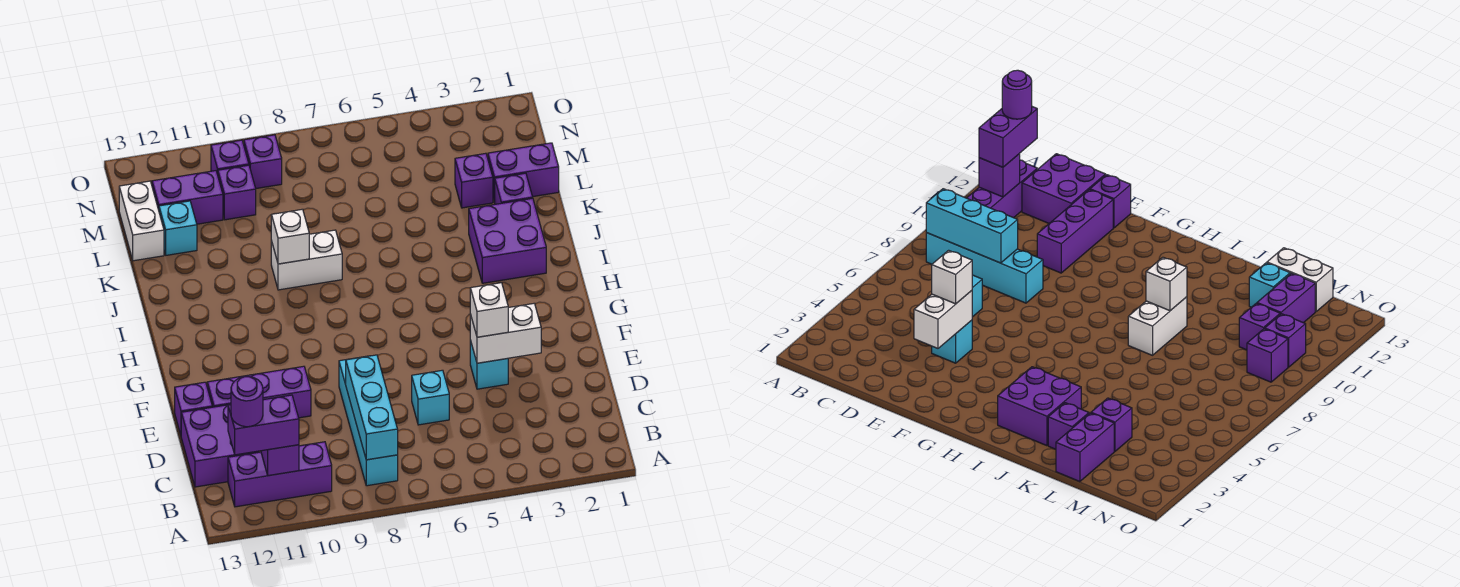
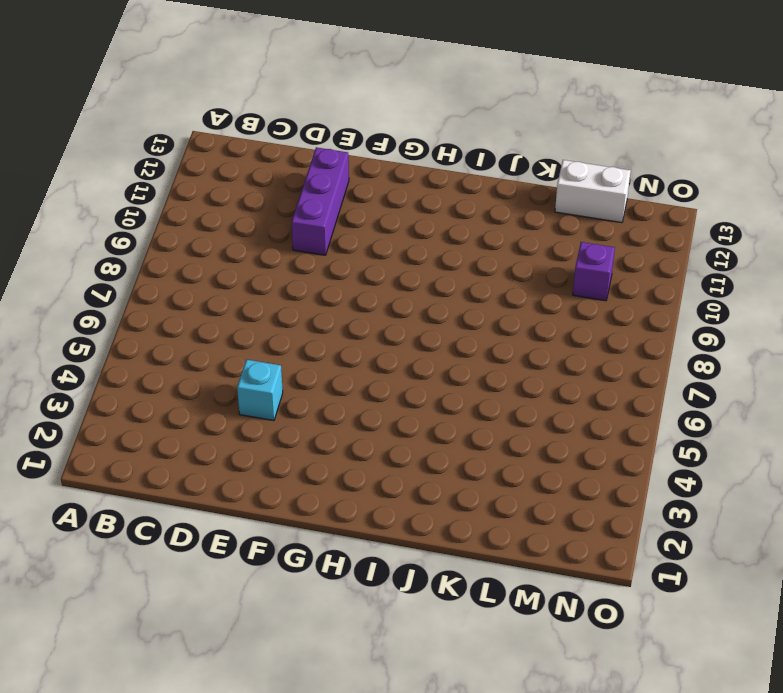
none -> cyan 1x4 brick [339,356,398,486]
none -> purple 1x3 brick [228,442,332,507]
none -> purple 2x2 brick [181,404,259,487]

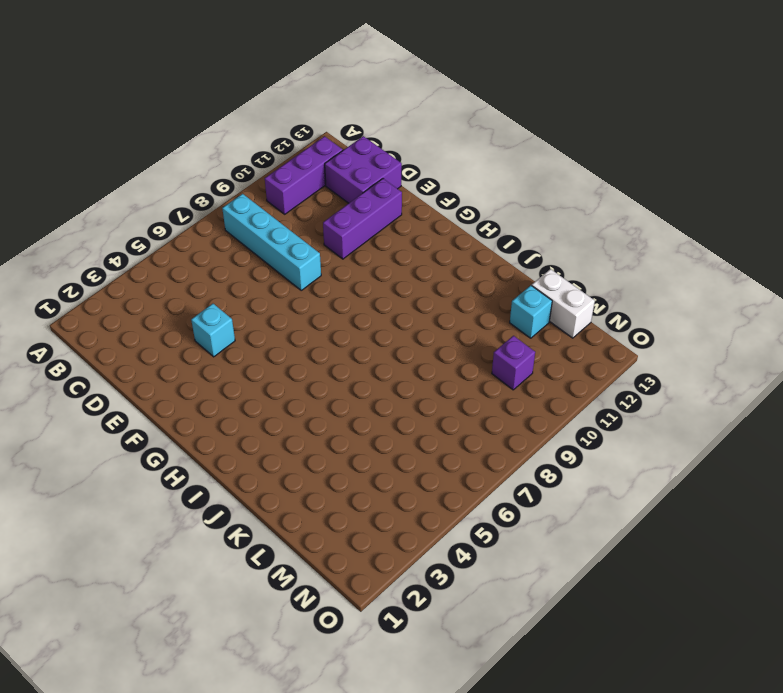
none -> cyan 1x1 brick [412,370,449,425]
none -> purple 1x1 brick [175,382,212,435]
none -> purple 2x2 brick [469,198,546,283]

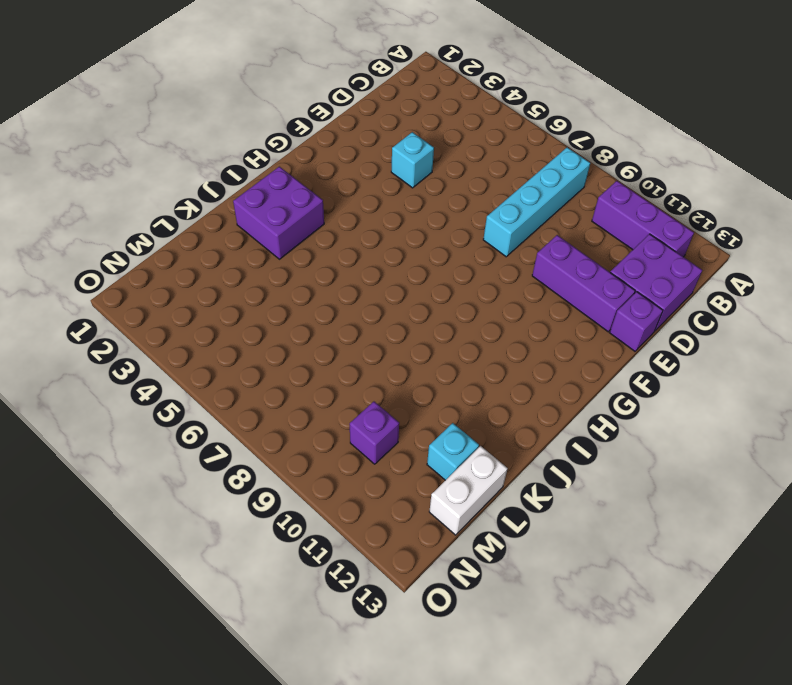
none -> cyan 1x1 brick [412,370,449,425]
none -> white 1x2 brick [271,230,342,290]
none -> purple 1x1 brick [495,173,533,204]

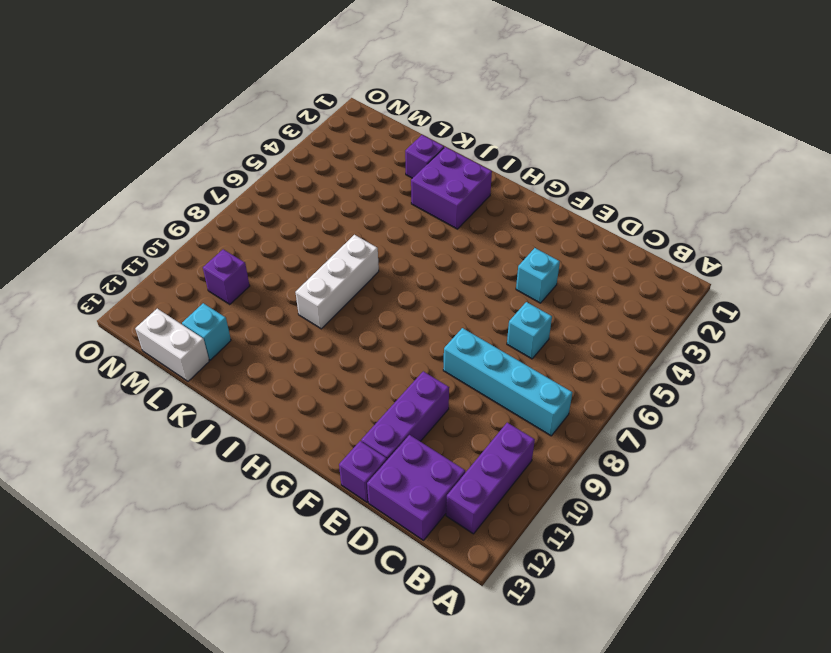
white 1x3 brick [295,235,379,329] -> white 1x2 brick [271,230,342,290]
none -> purple 1x2 brick [488,143,559,202]
none -> purple 1x1 brick [455,153,493,208]
none -> purple 1x2 brick [152,171,223,224]

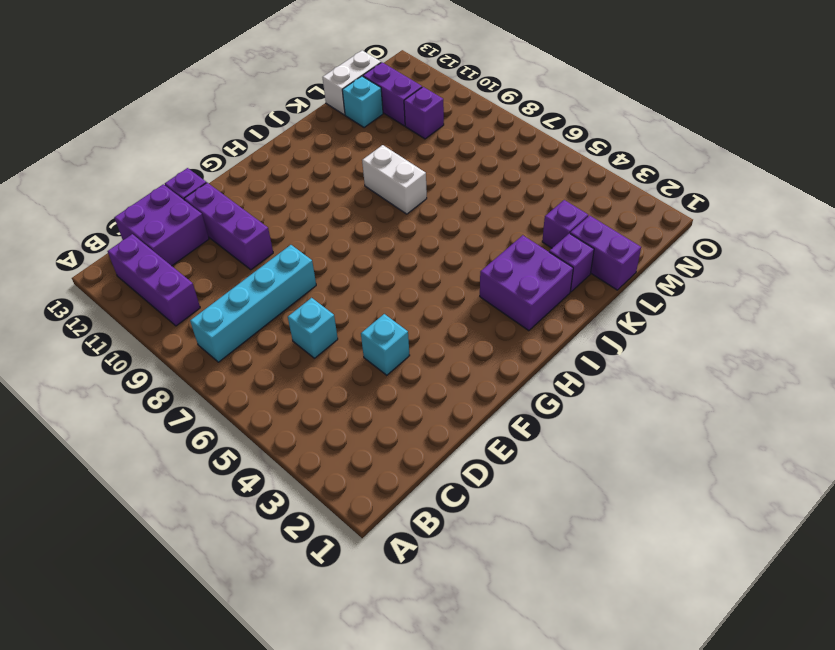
none -> purple 1x1 brick [244,135,282,188]
none -> purple 1x1 brick [211,140,249,174]
none -> cyan 1x3 brick [346,355,398,460]

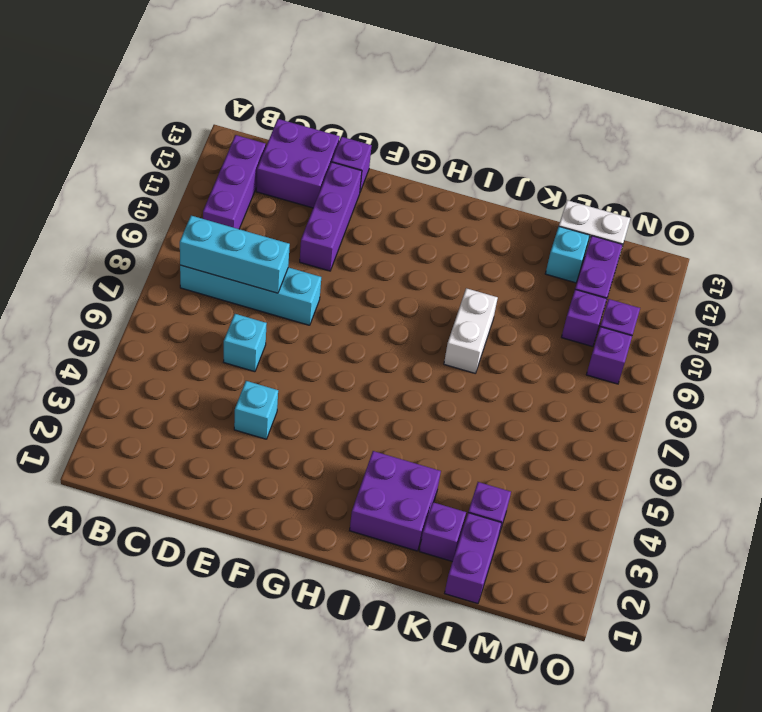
none -> purple 1x1 brick [261,445,299,476]
none -> white 1x2 brick [470,303,541,363]
none -> white 1x1 brick [271,209,309,264]

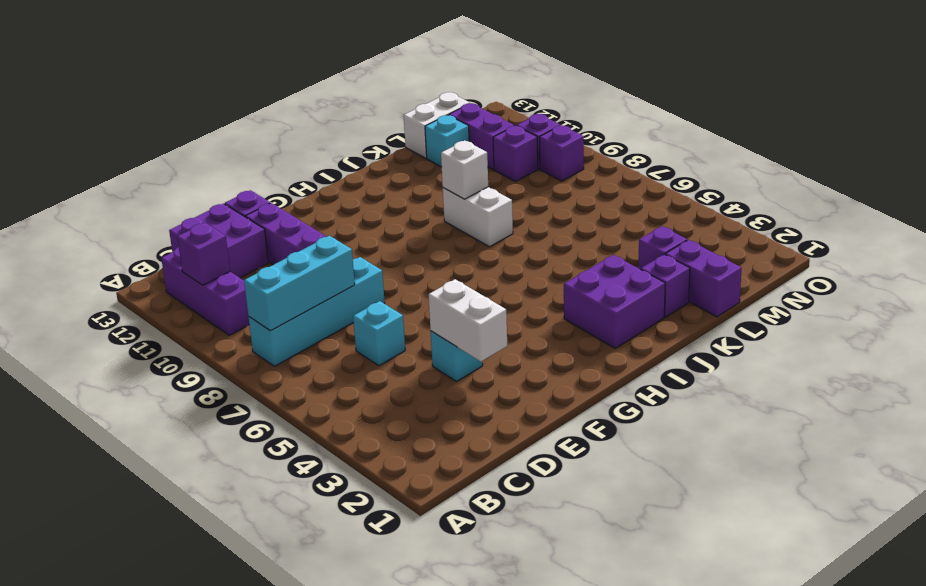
none -> purple 1x2 brick [228,395,299,455]
none -> white 1x1 brick [470,283,508,337]
none -> purple 1x1 round brick [231,377,263,427]

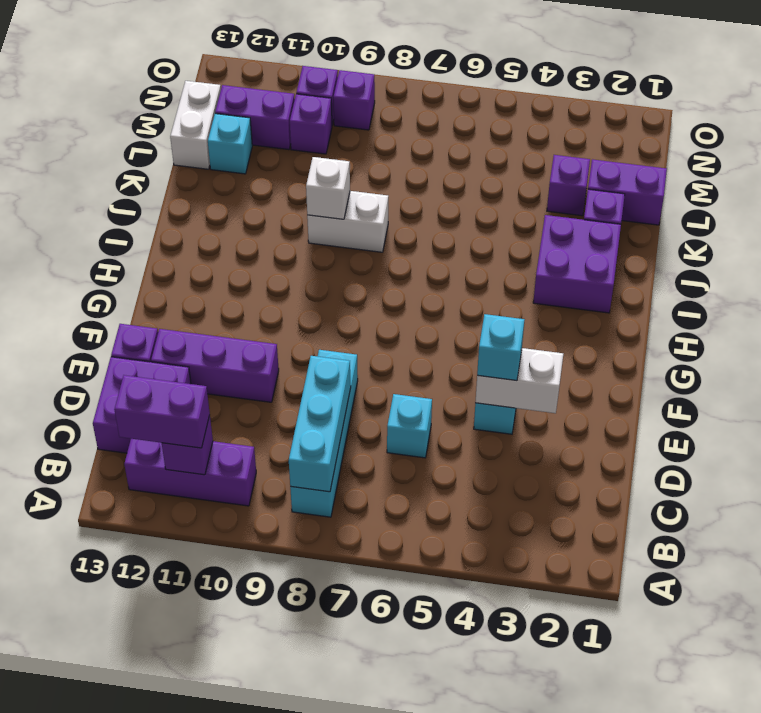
cyan 1x1 brick [477,314,525,381] -> white 1x1 brick [470,283,508,337]
none -> purple 1x1 round brick [231,377,263,427]

